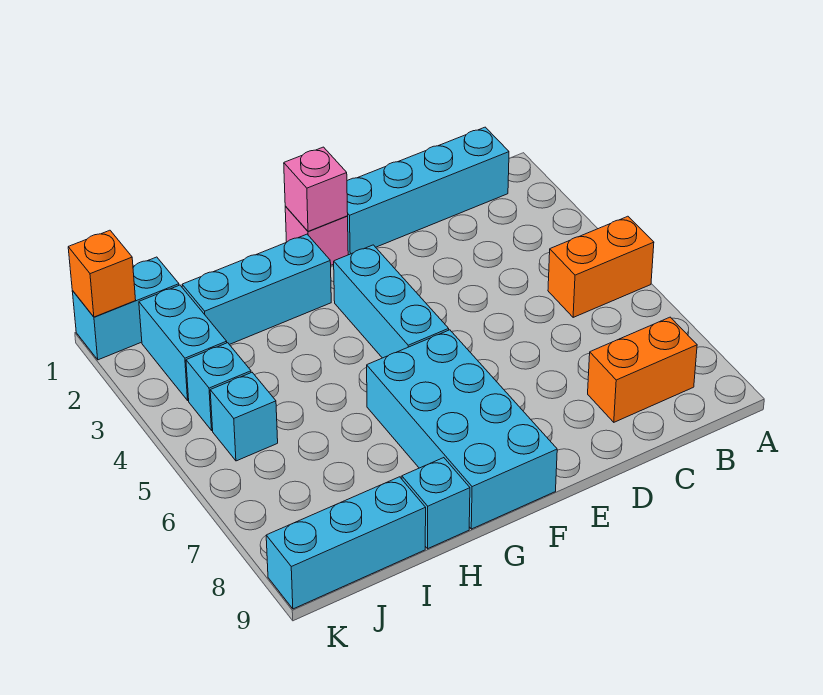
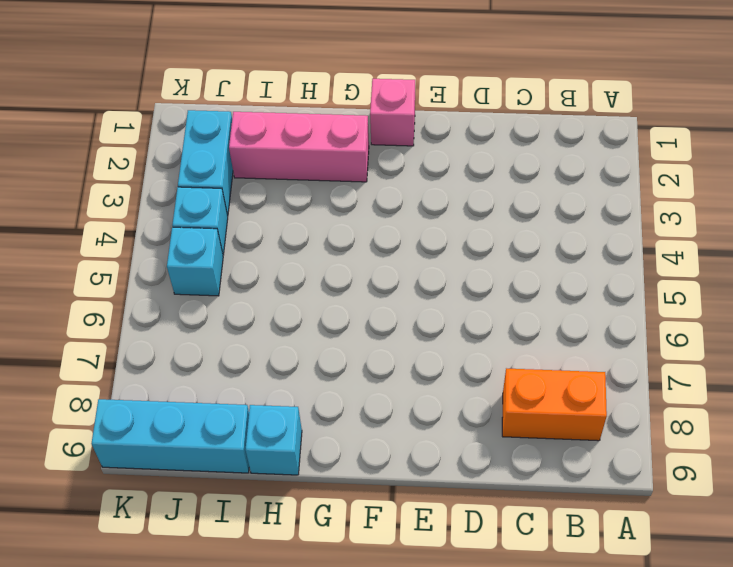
pink 1x3 brick [229,112,369,182] -> cyan 1x3 brick [182,234,331,345]
none -> orange 1x2 brick [548,216,654,317]
none -> cyan 1x4 brick [347,127,509,255]
none -> cyan 1x3 brick [334,245,449,358]

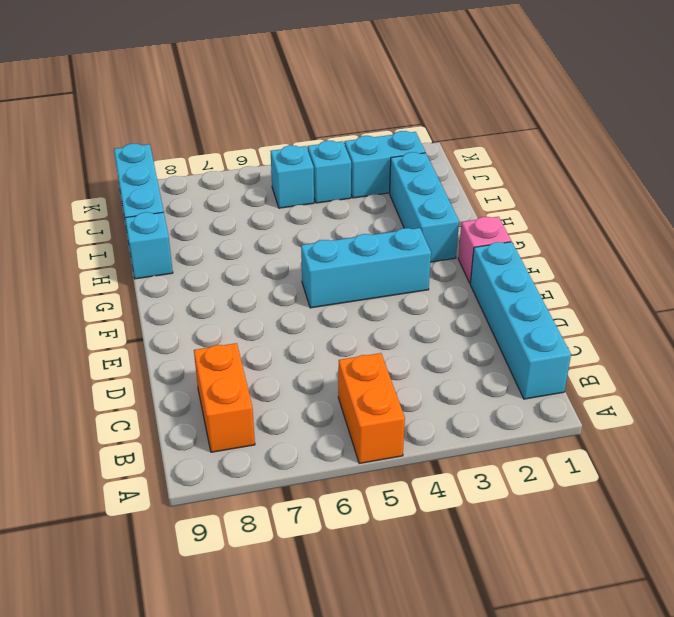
none -> cyan 2x4 brick [367,330,557,529]
none -> cyan 1x2 brick [72,257,179,360]
none -> pink 1x1 brick [284,147,348,231]

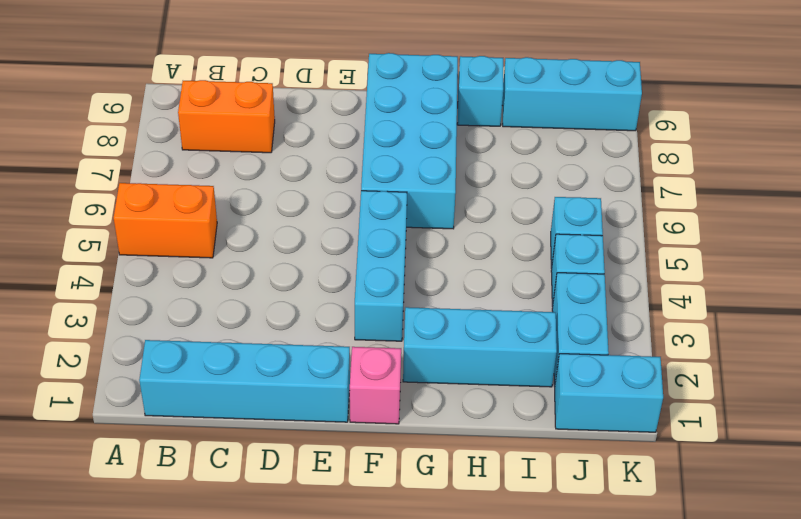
none -> pink 1x1 brick [284,147,348,231]
none -> orange 1x1 brick [68,230,136,317]

